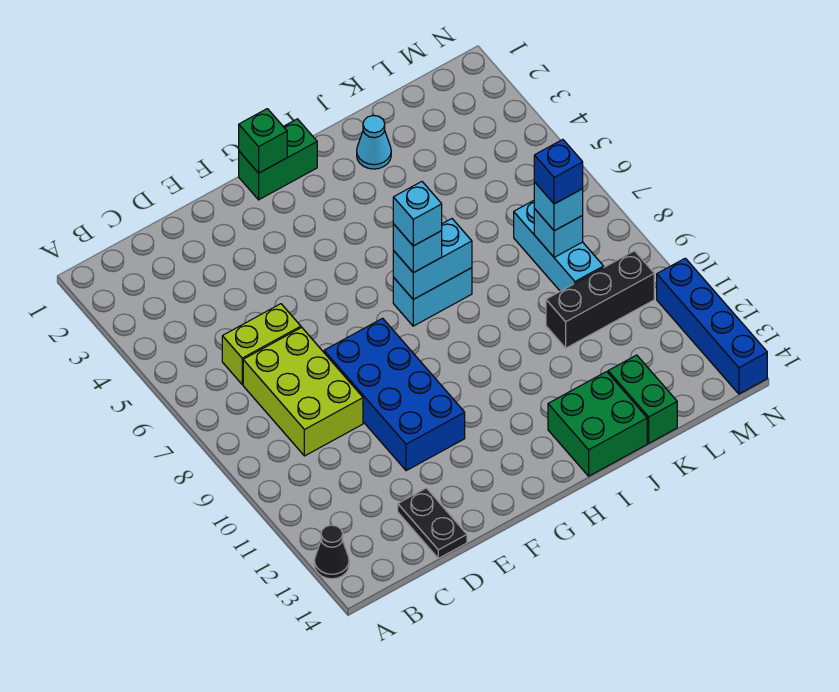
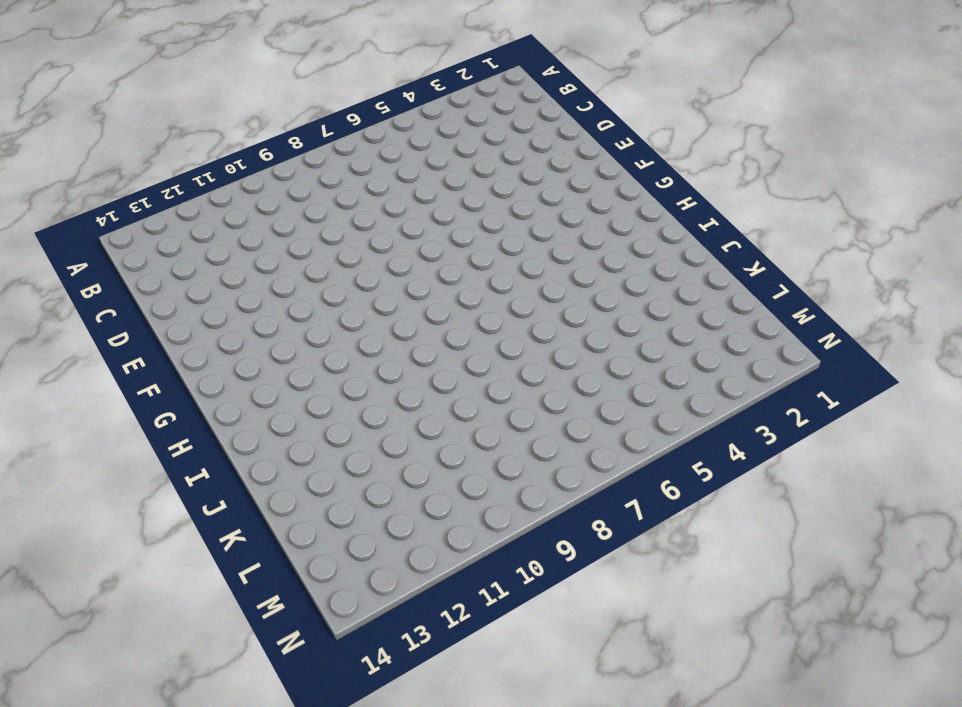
none -> black 1x1 cone [314,525,349,579]
none -> lime 1x2 brick [222,304,301,384]
none -> lime 2x3 brick [243,327,363,456]

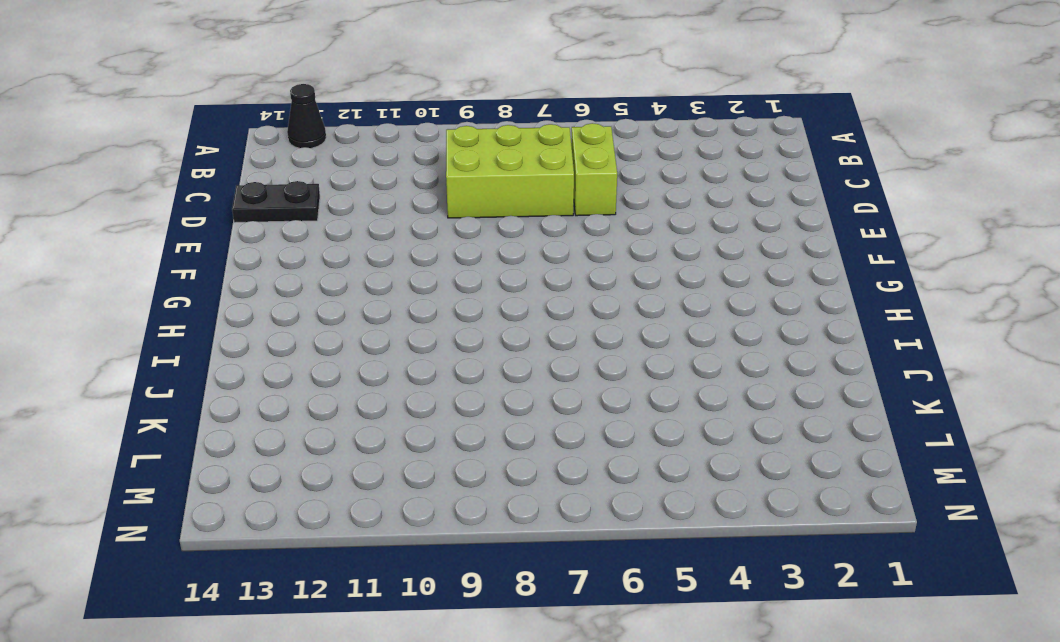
none -> blue 2x4 brick [324,318,465,471]
none -> green 1x2 brick [239,119,317,200]
none -> cyan 1x2 brick [393,268,472,326]

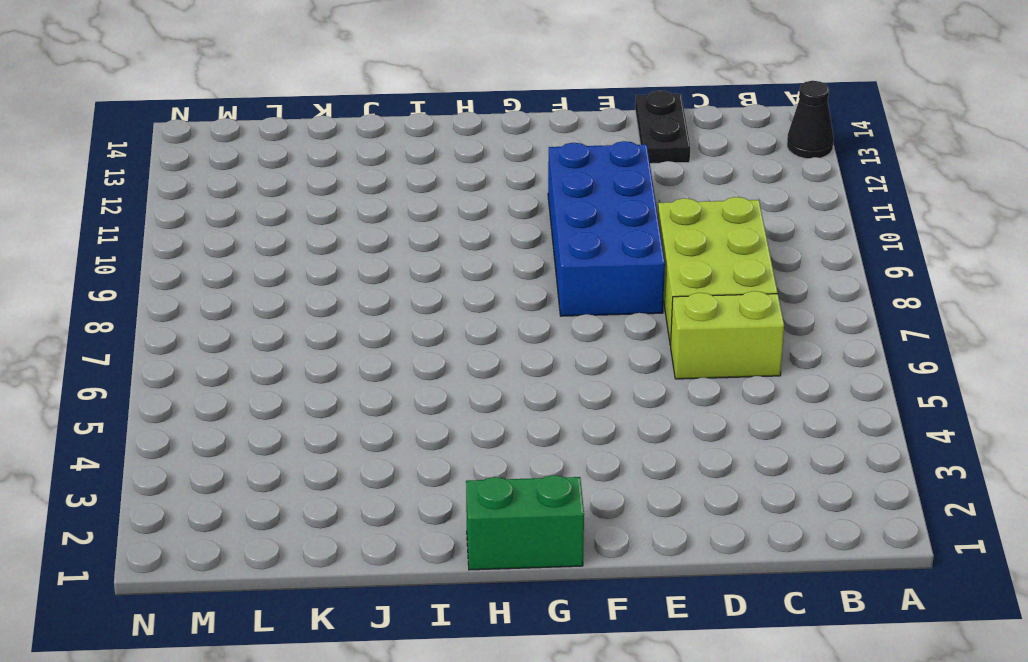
none -> cyan 1x2 brick [393,268,472,326]
none -> green 2x2 brick [548,372,647,476]
none -> cyan 1x1 cone [357,116,391,169]

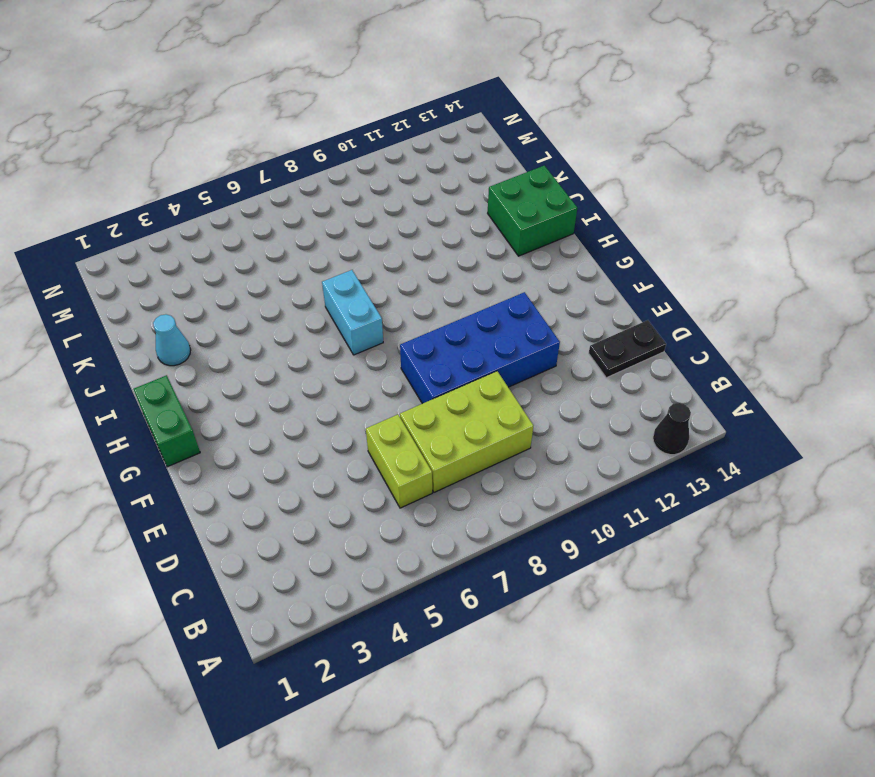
none -> black 1x3 brick [546,251,654,348]
none -> green 1x2 brick [608,355,677,443]
none -> cyan 1x3 brick [514,201,604,291]

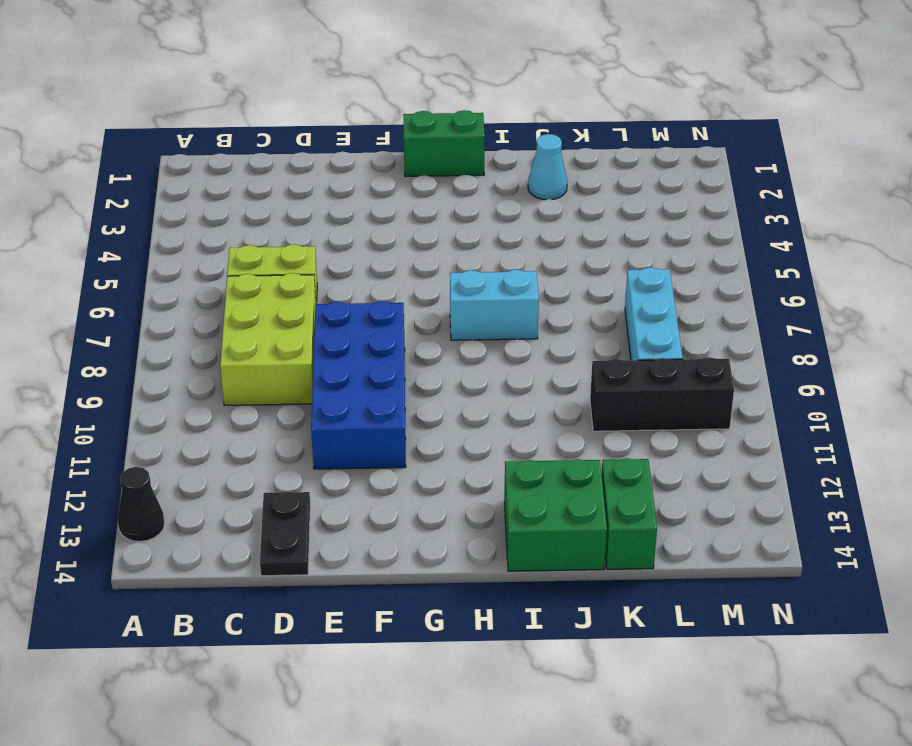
none -> blue 1x4 brick [657,258,767,394]
none -> green 1x1 brick [239,109,287,173]
none -> cyan 1x2 brick [393,219,472,299]

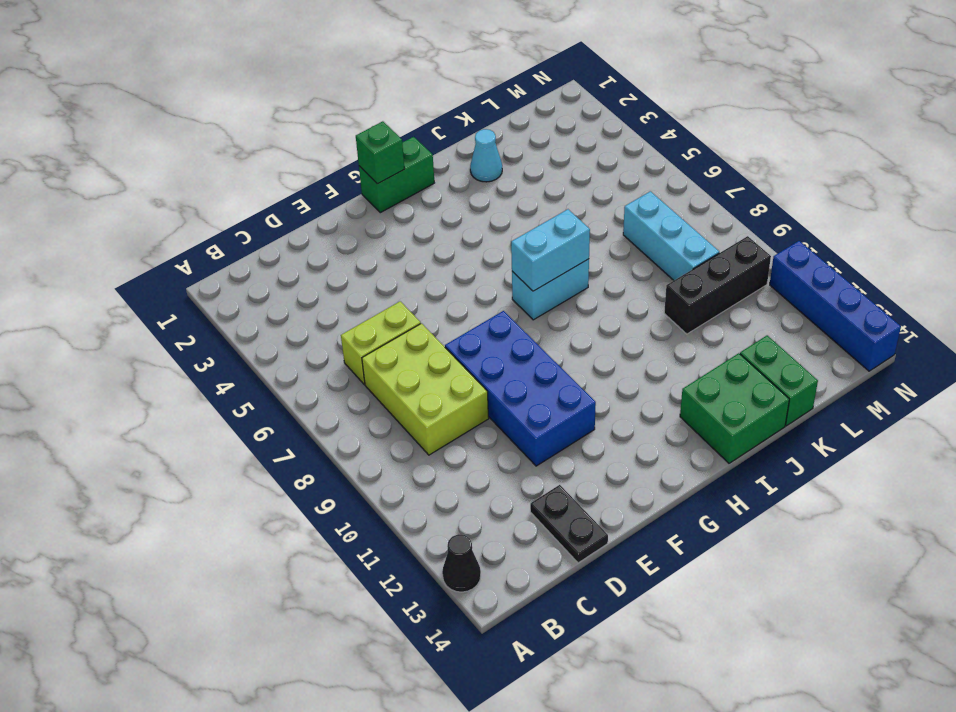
none -> cyan 1x1 brick [534,209,583,257]
none -> cyan 1x1 brick [393,224,442,273]
none -> cyan 1x1 brick [534,182,583,231]

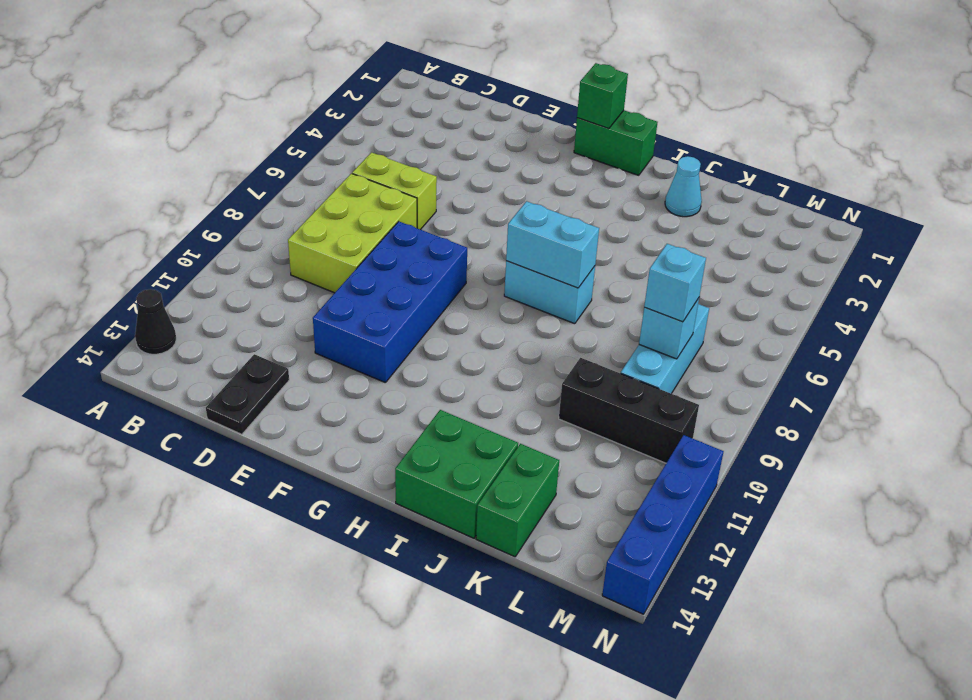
none -> cyan 1x1 brick [393,224,442,273]
none -> cyan 1x1 brick [393,182,442,246]
none -> blue 1x1 brick [534,140,583,204]

